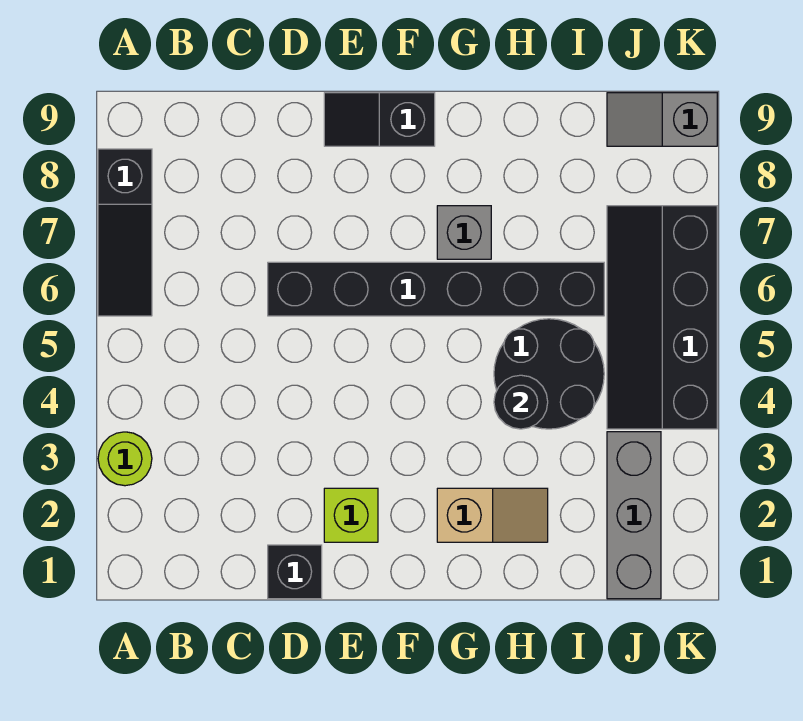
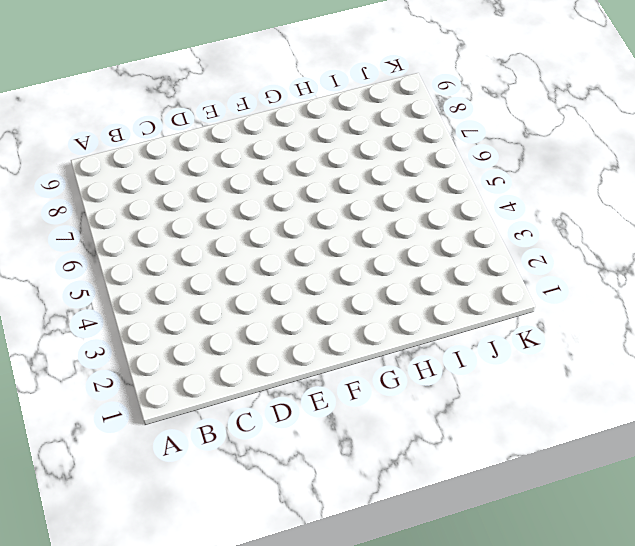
none -> lime 1x1 round brick [98,432,152,486]
none -> black 1x3 slope [98,149,152,316]
none -> black 1x1 brick [268,545,322,599]

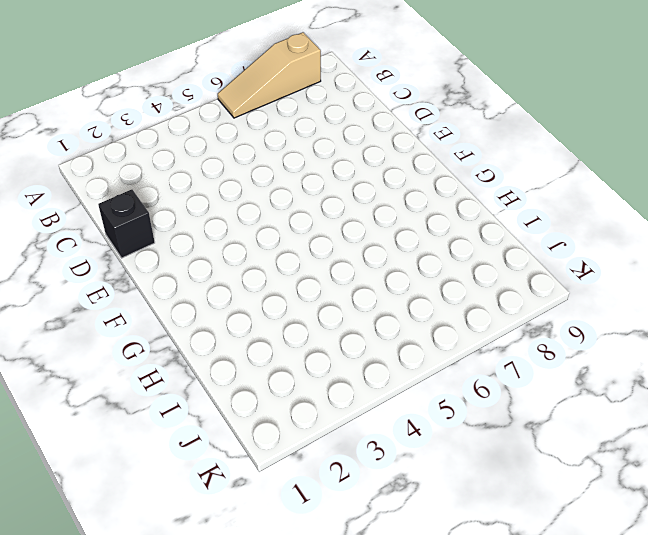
tan 1x3 slope [218,32,321,118] -> black 1x3 slope [98,149,152,316]
none -> lime 1x1 round brick [98,432,152,486]
none -> black 1x6 brick [268,262,604,316]
none -> lime 1x1 brick [324,488,378,542]

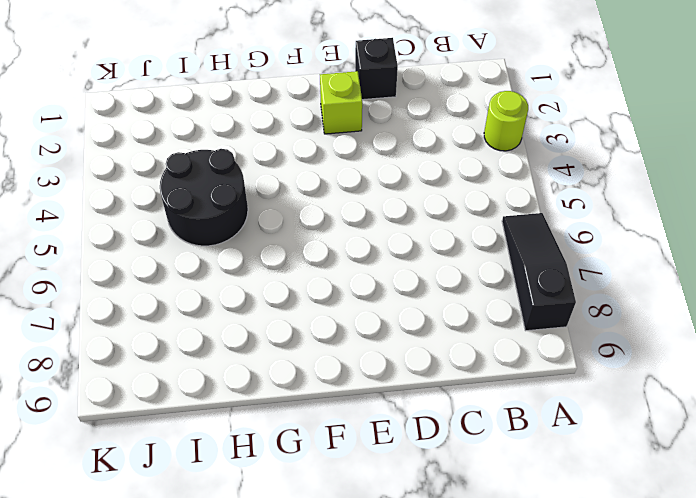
none -> black 1x6 brick [268,262,604,316]
none -> black 1x2 slope [324,93,435,146]
none -> tan 1x2 slope [437,488,548,542]

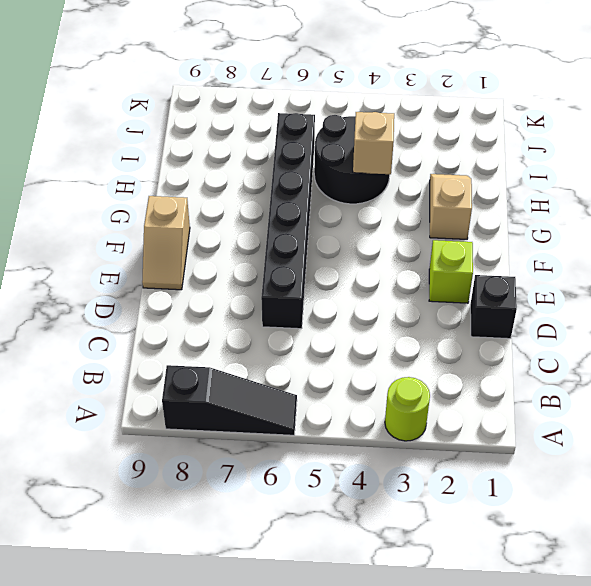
tan 1x2 slope [142,196,190,290] -> black 1x2 slope [324,93,435,146]
tan 1x1 brick [353,112,394,174] -> black 1x1 round brick [494,375,548,429]
none -> grey 1x1 brick [437,206,491,259]
none -> grey 1x3 brick [607,432,661,599]
none -> black 2x4 slope [607,206,717,429]

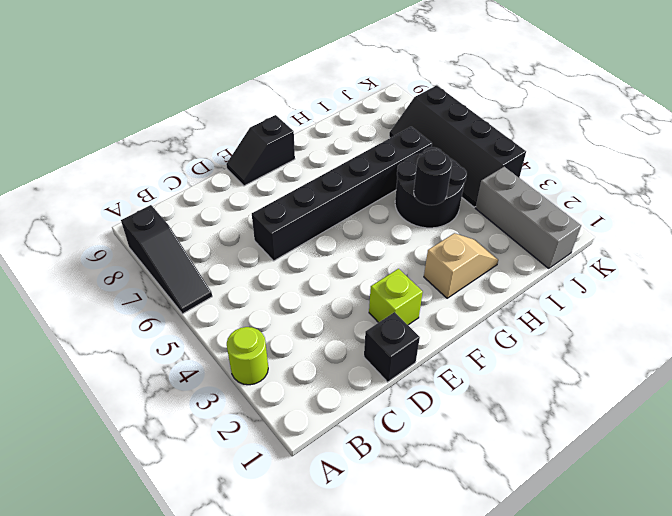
none -> grey 1x1 brick [437,206,491,259]
none -> grey 1x2 slope [607,93,717,146]

